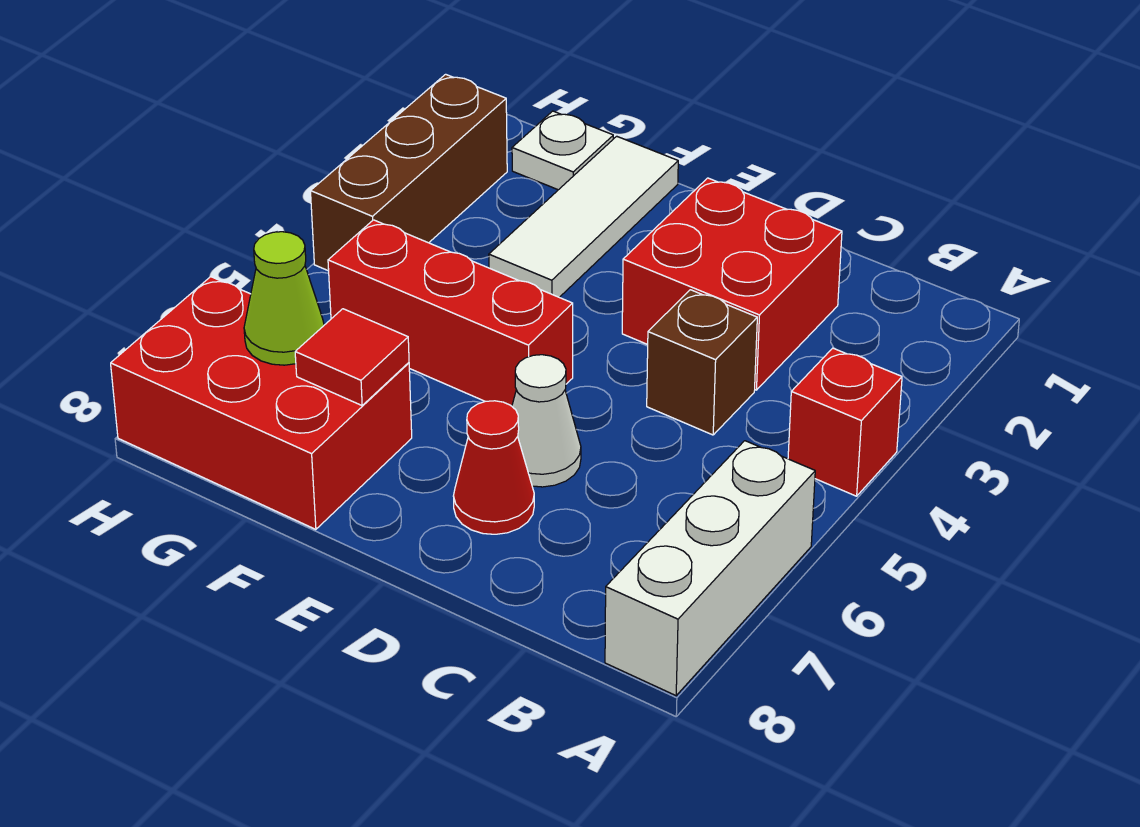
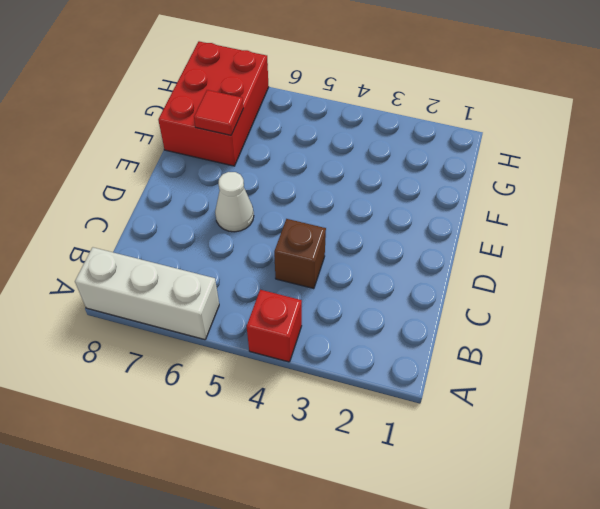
none -> red 2x2 brick [622,178,842,390]
none -> red 1x1 cone [454,401,534,534]
none -> red 1x3 brick [328,220,573,406]

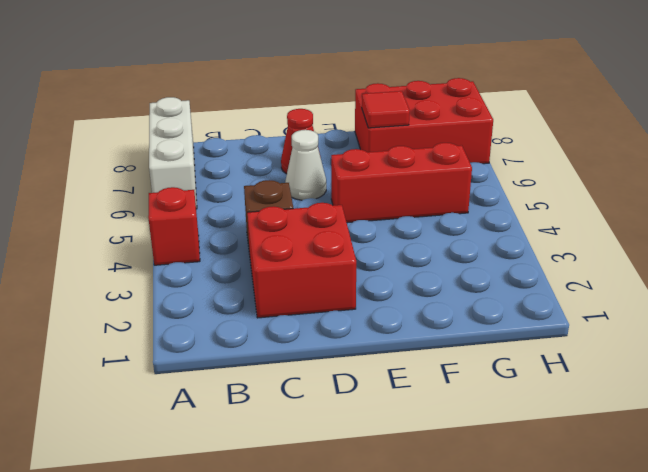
none -> white 1x3 tile [489,136,678,297]
none -> white 1x1 plate [512,111,613,190]
none -> brown 1x3 brick [311,74,507,271]

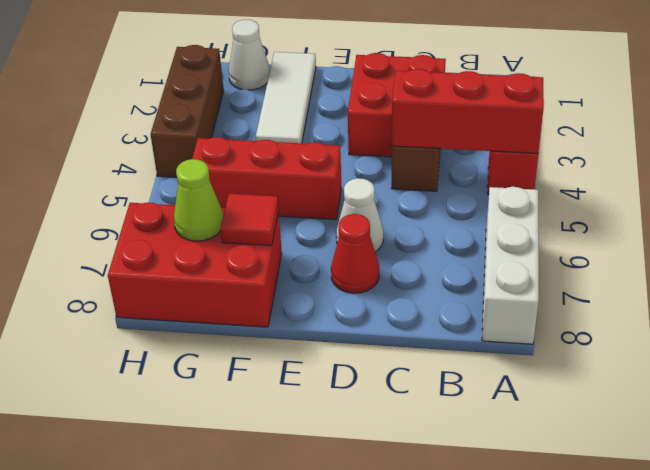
red 1x3 brick [392,69,544,153] -> none
white 1x1 cone [229,20,270,90] -> white 1x1 plate [512,111,613,190]

